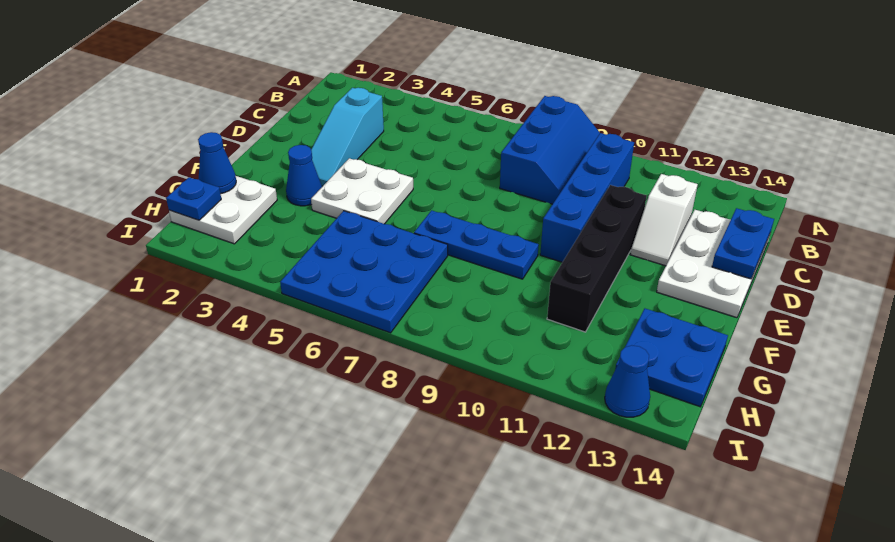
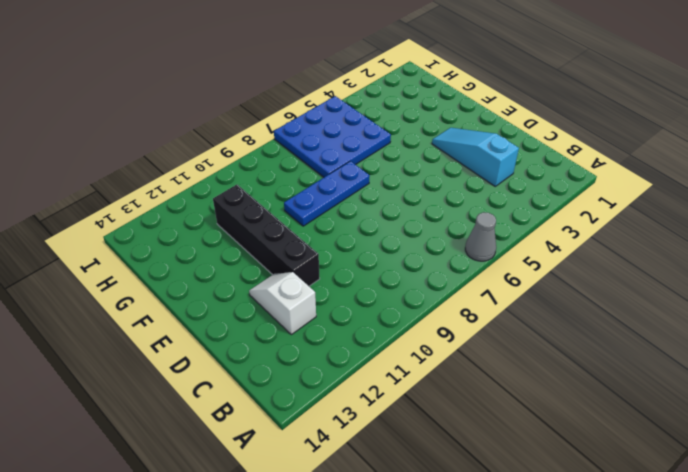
grey 1x1 cone [465,212,496,261] -> none
none -> blue 2x3 slope [500,96,600,204]
none -> blue 1x4 brick [540,133,634,262]
none -> white 2x3 plate [657,210,770,318]

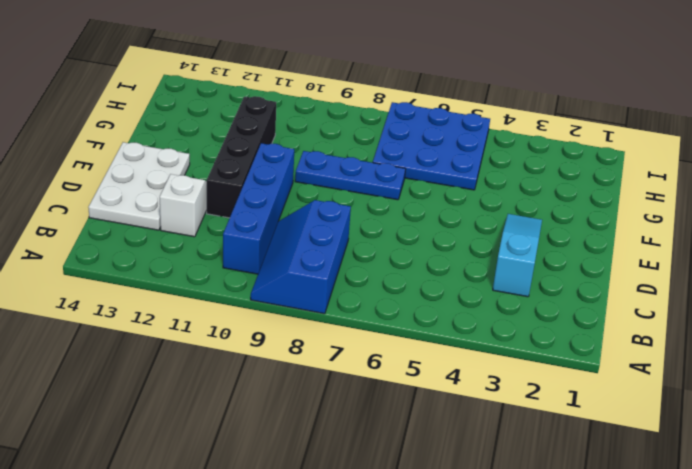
none -> white 2x2 plate [311,158,413,224]
none -> blue 1x1 cone [286,145,322,206]
none -> white 2x2 plate [169,176,277,244]

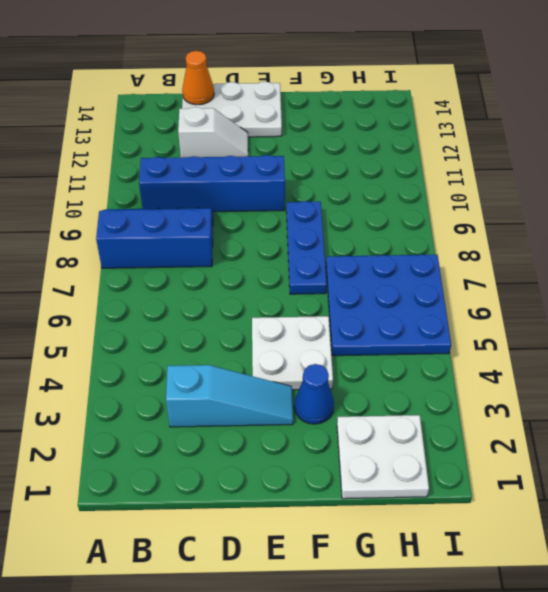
orange 1x1 cone [182,51,214,105] -> blue 1x2 plate [712,208,774,279]
none -> black 1x4 brick [547,185,647,332]
none -> blue 2x2 plate [615,309,728,407]
none -> blue 1x1 cone [605,345,650,417]

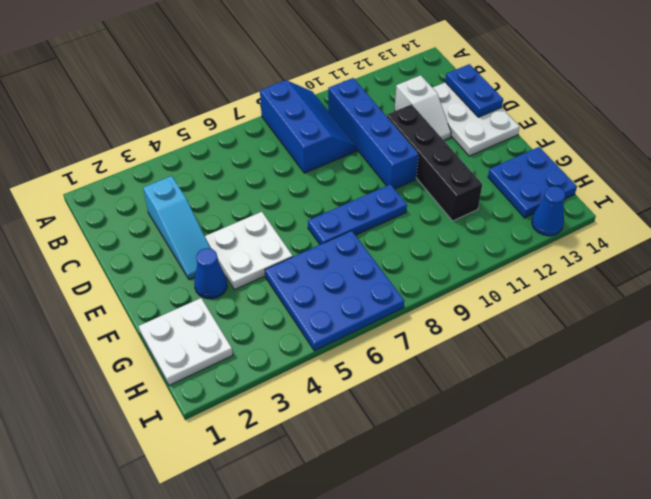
none -> blue 1x1 cone [198,132,236,194]
none -> blue 1x1 plate [166,177,221,220]

